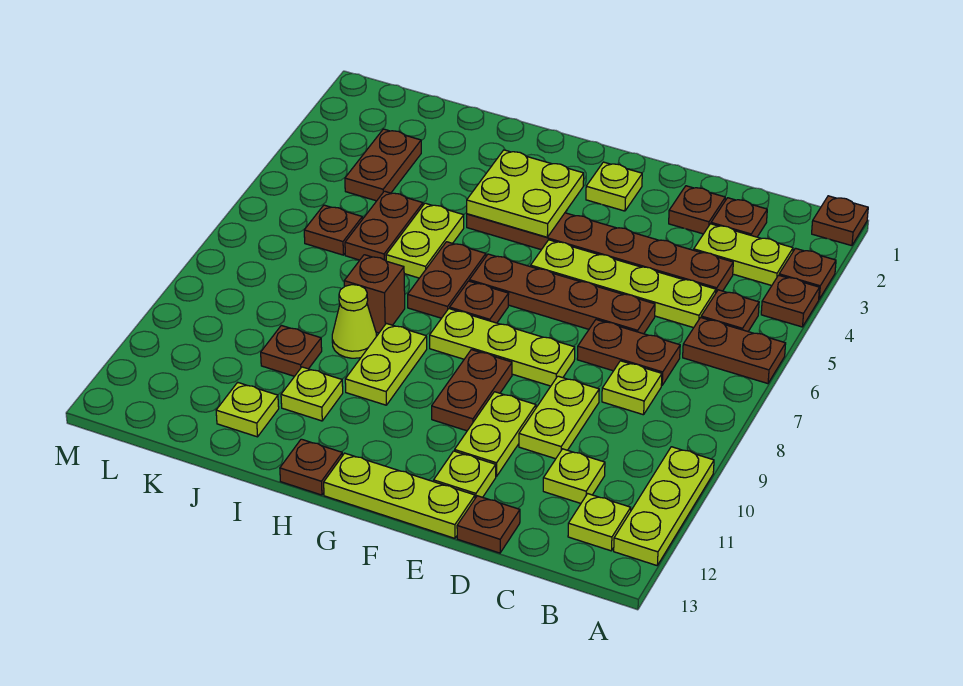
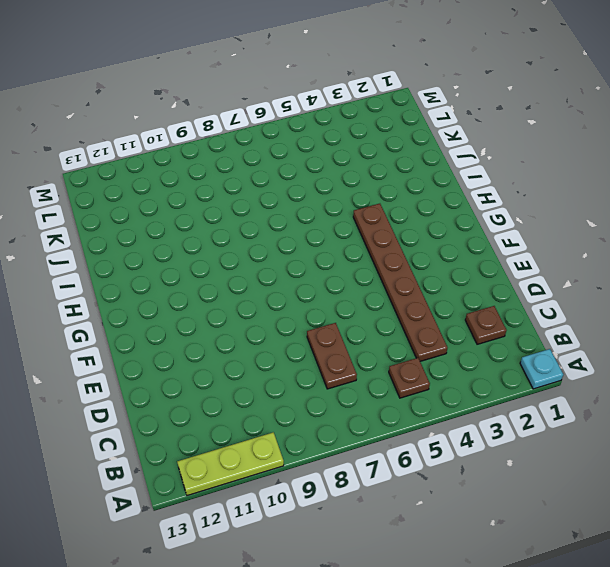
cyan 1x1 plate [520,349,563,389] -> brown 1x1 plate [812,196,868,246]
none -> brown 1x1 plate [779,248,836,299]
none -> brown 1x1 plate [761,275,819,327]
none -> brown 1x2 plate [683,318,786,384]
none -> lime 1x2 plate [694,224,793,286]

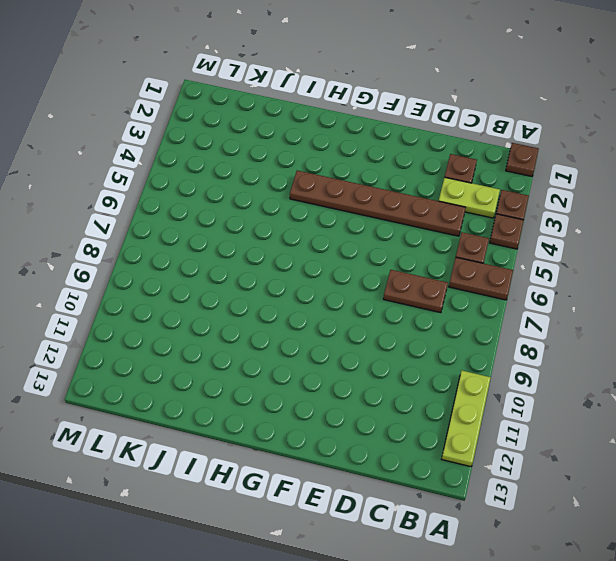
none -> lime 1x1 plate [568,494,631,551]
none -> lime 1x4 plate [531,240,716,328]
none -> lime 1x1 plate [602,361,662,415]
none -> lime 1x1 plate [543,449,605,503]

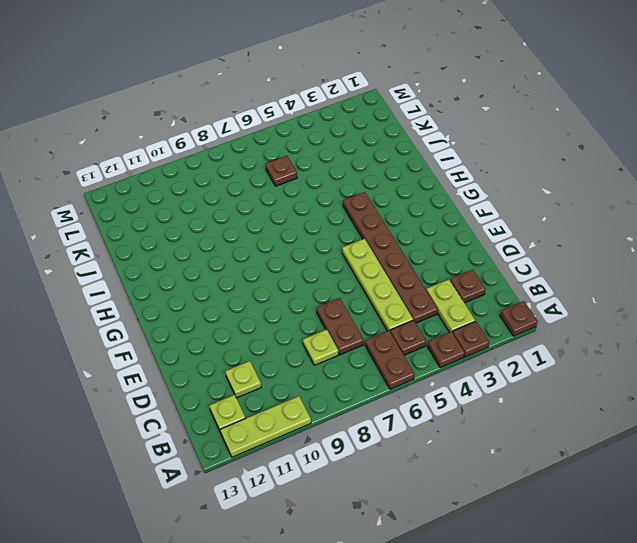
none -> brown 1x1 plate [669,186,725,234]
none -> brown 1x4 plate [469,254,655,334]
none -> lime 1x2 plate [519,376,599,459]
none -> brown 1x1 plate [457,496,520,553]

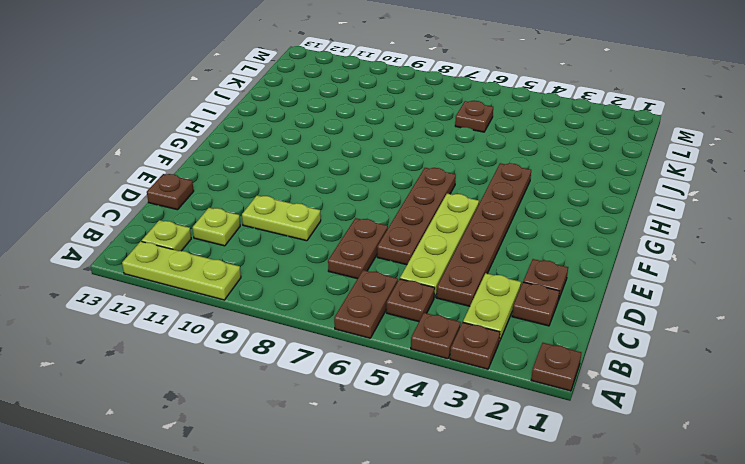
none -> lime 1x1 plate [602,361,662,415]
none -> lime 1x3 plate [430,309,575,386]
none -> lime 1x2 plate [455,392,536,477]
none -> lime 1x1 plate [434,451,496,498]

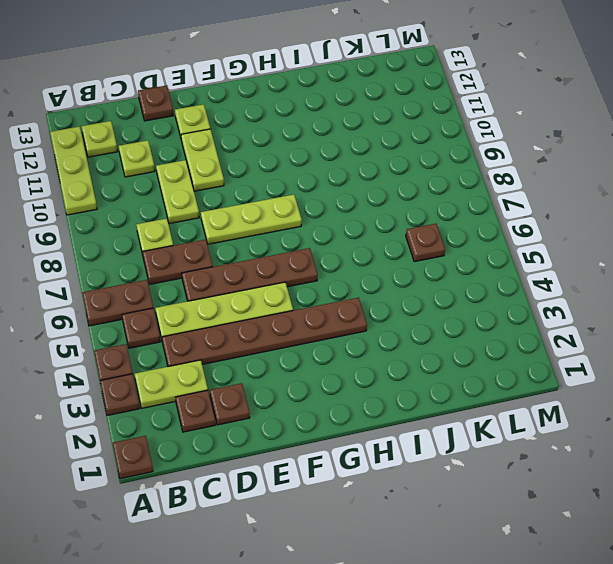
none -> lime 1x3 plate [324,453,475,538]
none -> lime 1x1 plate [586,162,642,211]
none -> brown 1x2 plate [432,350,512,431]
none -> brown 1x1 plate [450,281,509,323]

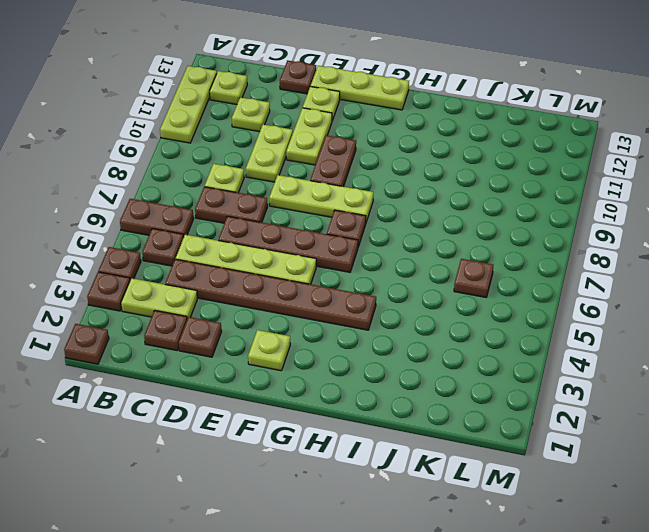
none -> brown 1x2 plate [408,242,486,318]
none -> lime 1x2 plate [345,323,427,405]
none -> brown 1x1 plate [280,439,343,495]
none -> lime 1x2 plate [386,203,464,278]

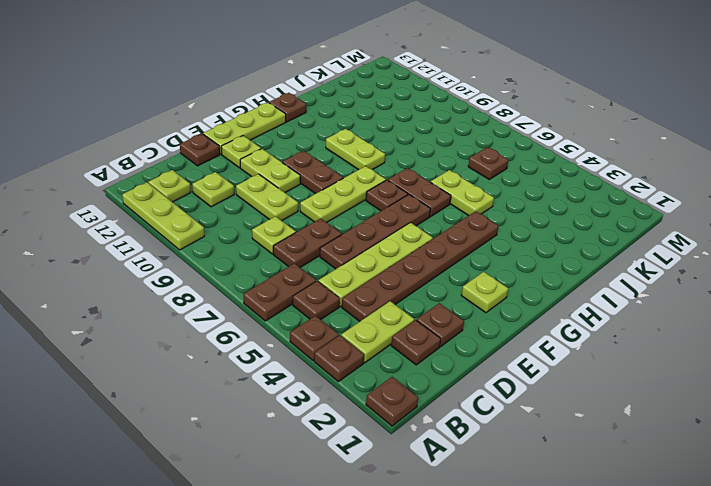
none -> brown 1x1 brick [344,255,405,333]
none -> lime 1x1 cone [332,285,377,358]
none -> lime 1x1 plate [281,367,343,421]
none -> brown 1x2 plate [345,191,423,261]

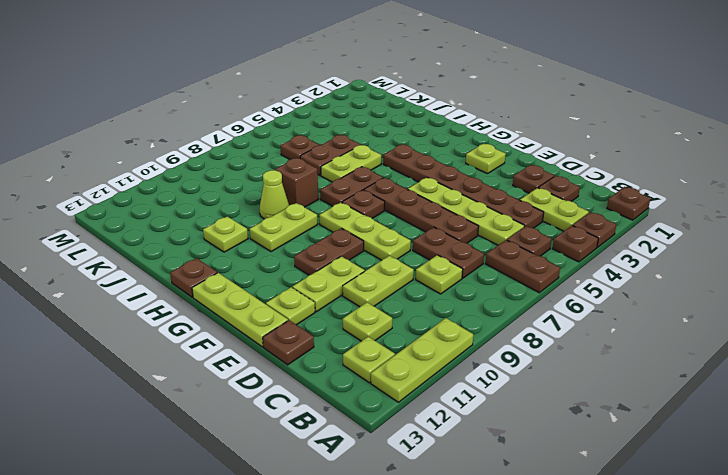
none -> brown 1x1 plate [261,325,322,376]
none -> lime 1x1 plate [216,382,279,437]
none -> brown 1x2 plate [345,129,421,201]
none -> lime 2x2 plate [467,150,584,237]

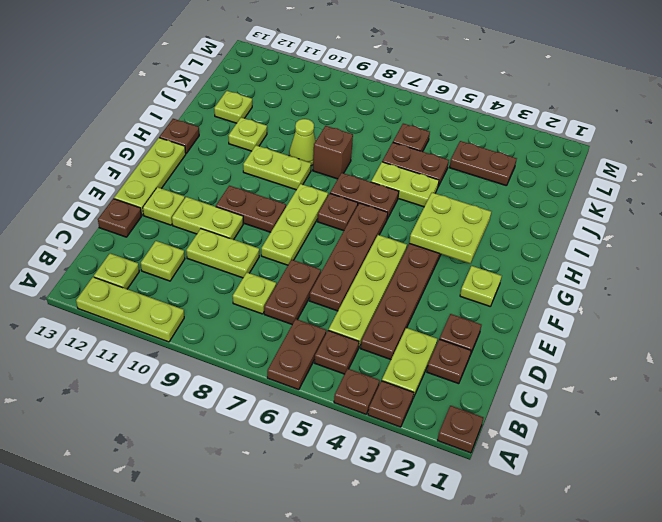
none -> brown 1x1 plate [261,325,322,376]

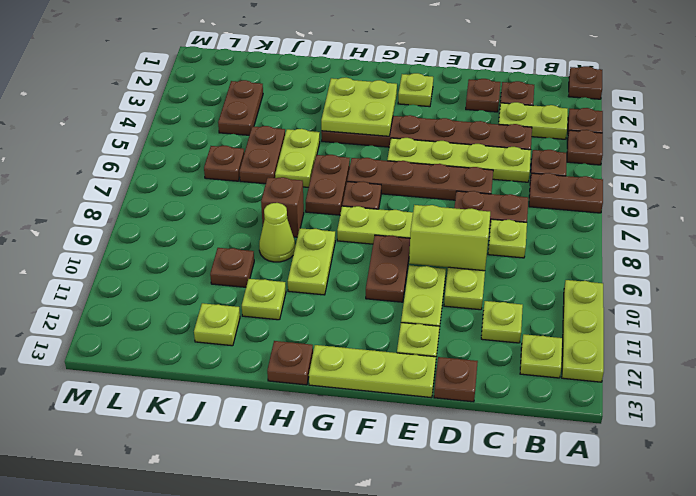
lime 1x2 brick [409,205,490,271] -> none

